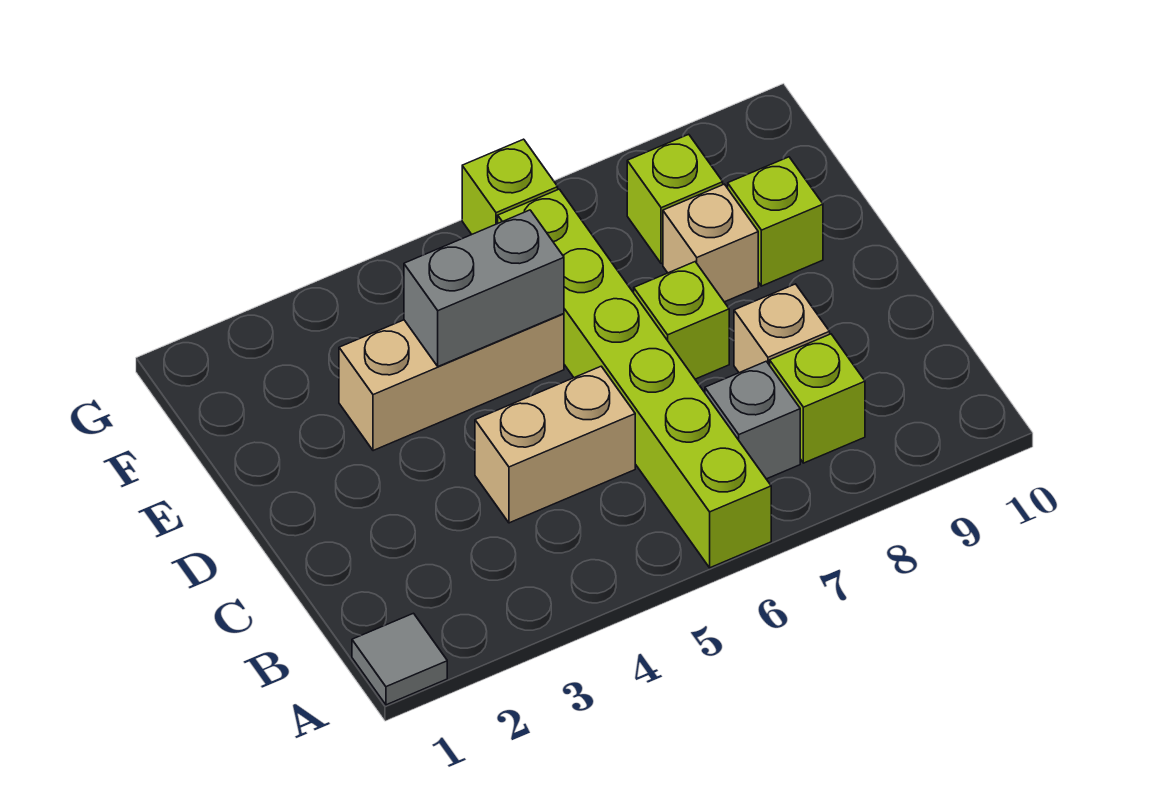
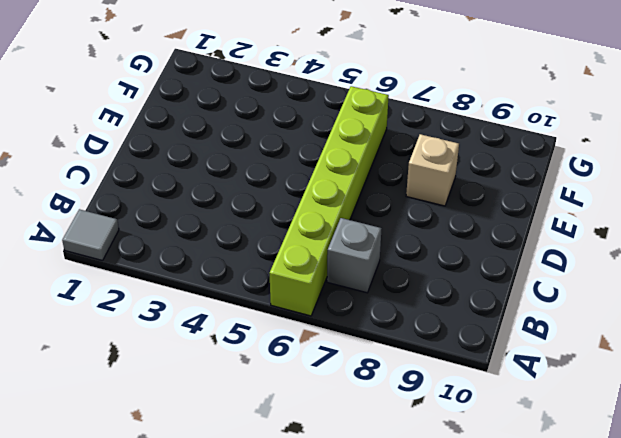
none -> lime 1x1 brick [770,334,865,463]
none -> tan 1x2 brick [475,366,635,523]
none -> tan 1x1 brick [734,284,830,373]

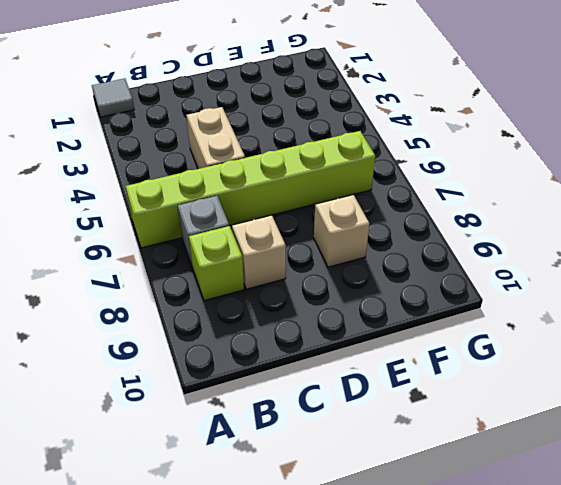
none -> lime 1x1 brick [634,262,729,379]
none -> tan 1x3 brick [339,314,564,451]
none -> lime 1x1 brick [728,157,823,286]

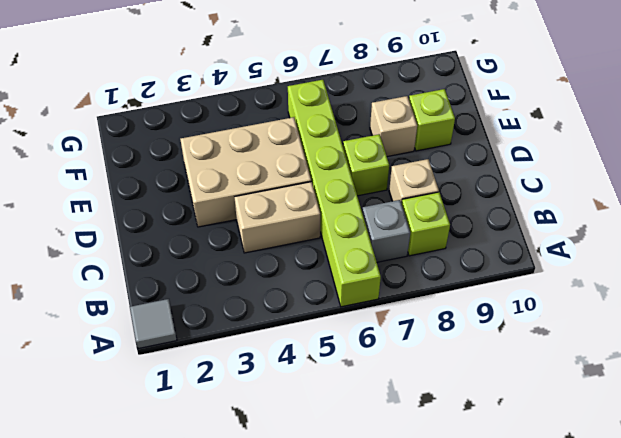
tan 2x3 brick [180,117,311,227] -> tan 1x3 brick [339,314,564,451]
none -> lime 1x1 brick [627,134,723,264]
none -> lime 1x1 brick [462,139,558,234]
none -> grey 1x2 brick [404,210,564,366]

